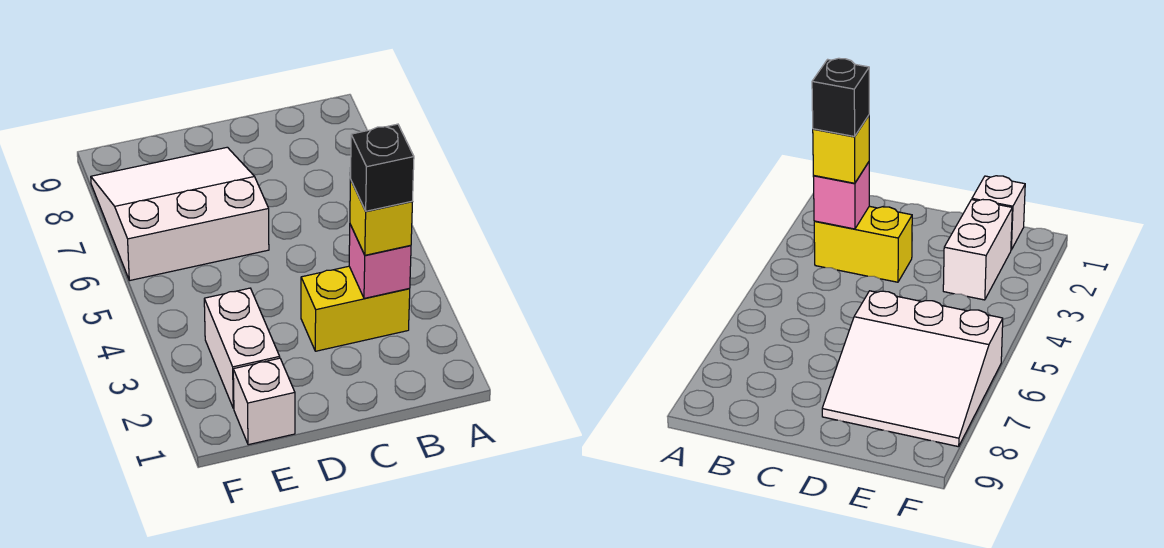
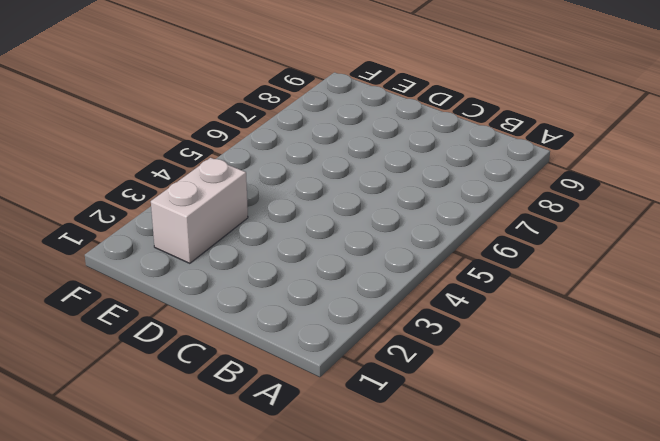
none -> yellow 1x2 brick [301,266,410,351]
none -> white 3x3 slope [91,147,269,281]

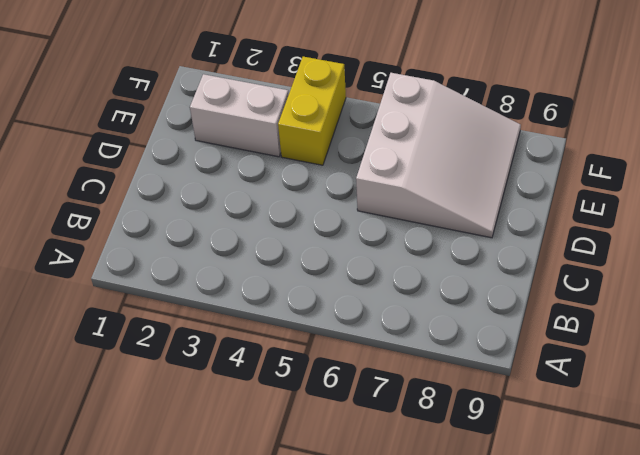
yellow 1x2 brick [278,57,346,165] -> yellow 1x2 brick moved to [301,266,410,351]
none -> white 1x1 brick [233,358,295,445]
none -> pink 1x1 brick [349,225,411,298]

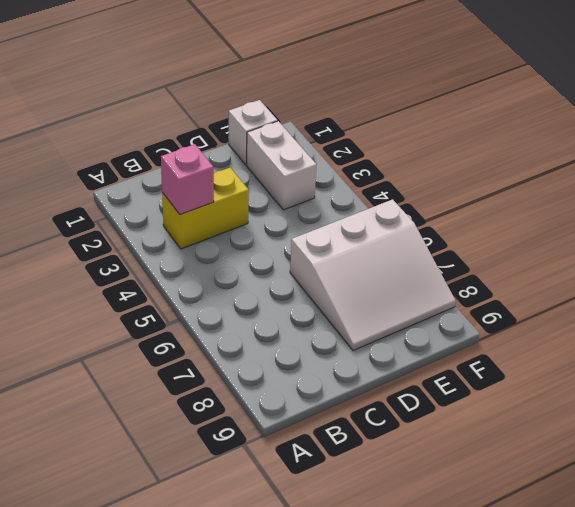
none -> yellow 1x1 brick [350,179,412,255]
none -> black 1x1 brick [350,124,414,211]

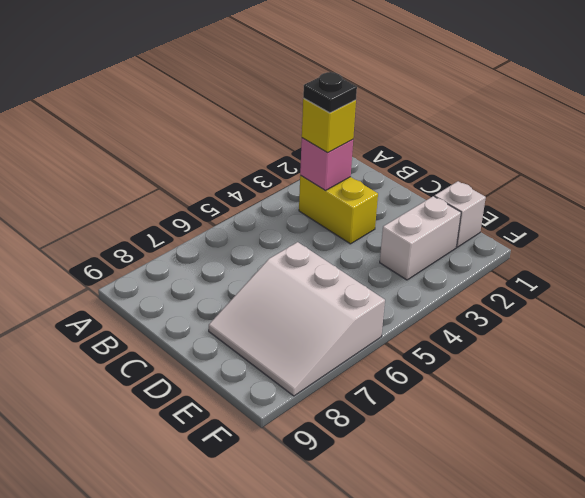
black 1x1 plate [303,72,357,113] -> black 1x1 brick [350,124,414,211]

